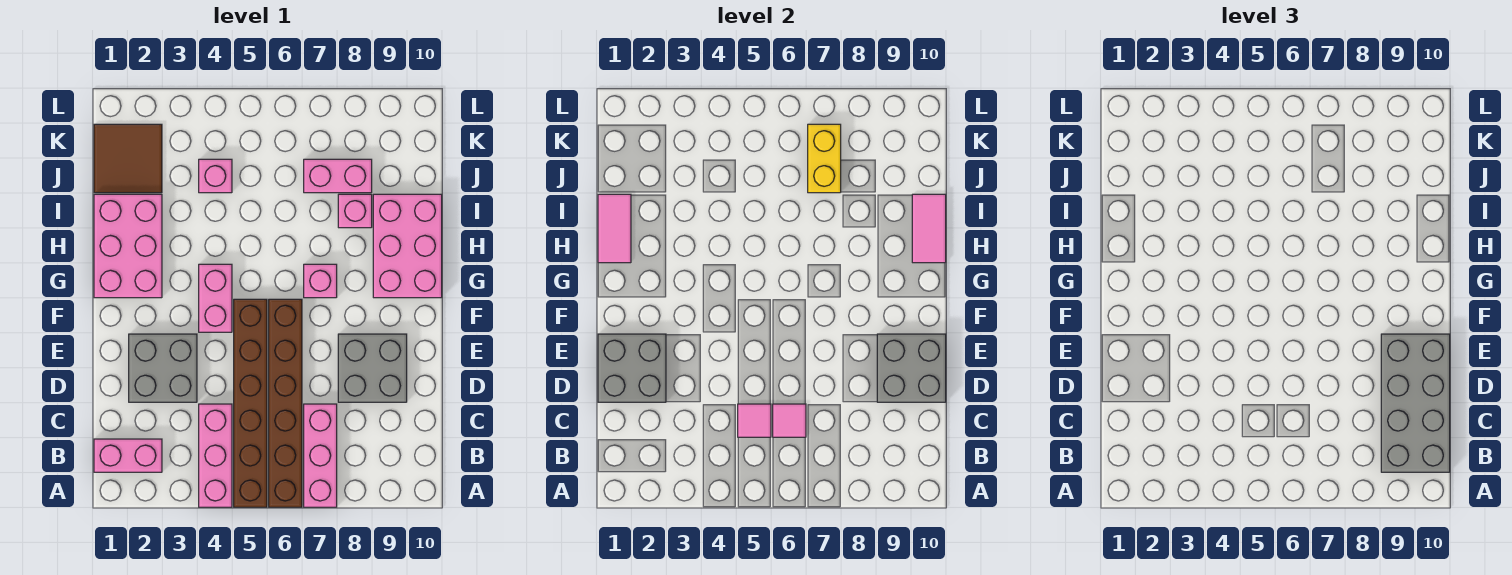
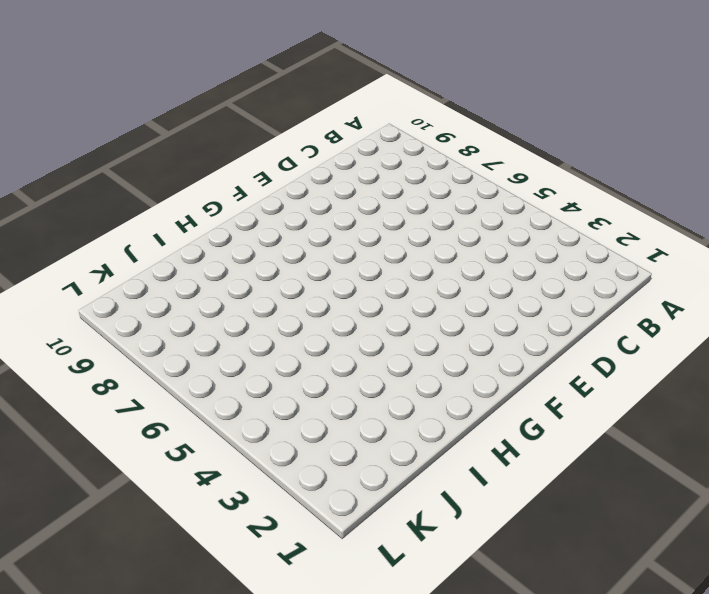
none -> pink 1x3 brick [199,404,232,507]
none -> brown 1x6 brick [234,299,267,507]
none -> brown 1x6 brick [269,299,302,507]

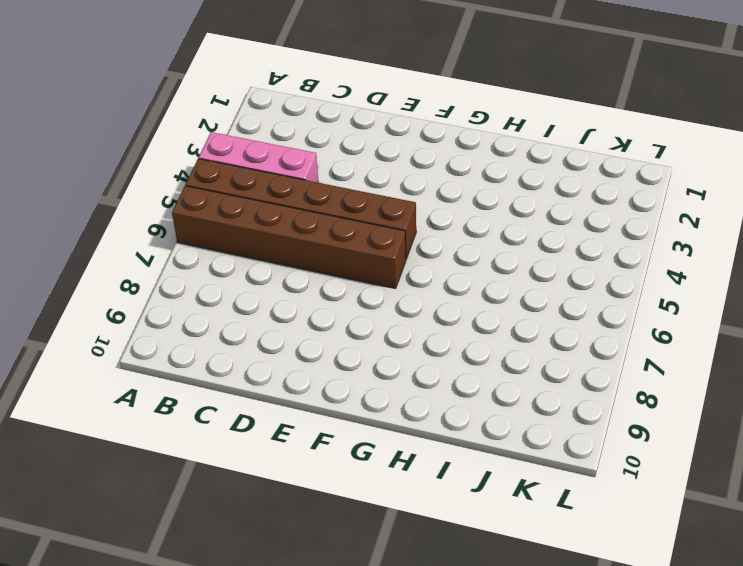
none -> pink 1x3 brick [304,404,337,507]
none -> pink 1x2 brick [94,439,162,472]
none -> grey 2x2 brick [129,334,197,402]

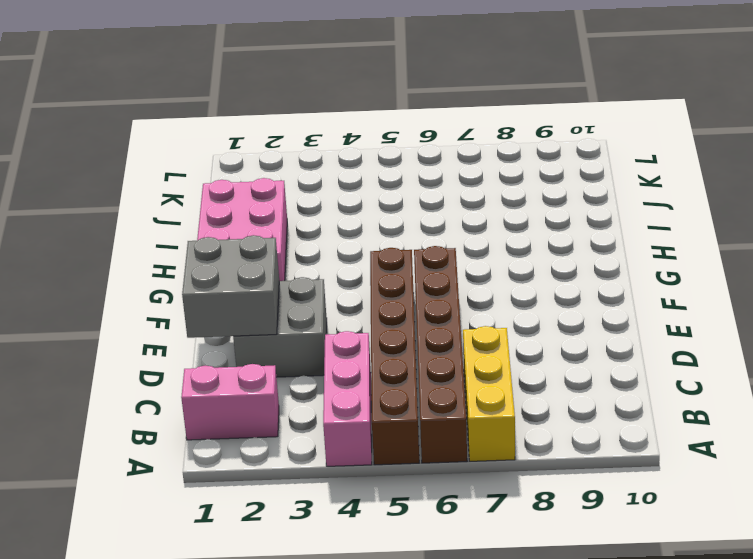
yellow 1x3 brick [463,326,515,461] -> pink 1x3 brick [304,404,337,507]
none -> grey 2x2 brick [338,334,407,402]
none -> pink 1x2 brick [199,264,232,332]
none -> pink 1x1 brick [304,264,337,298]

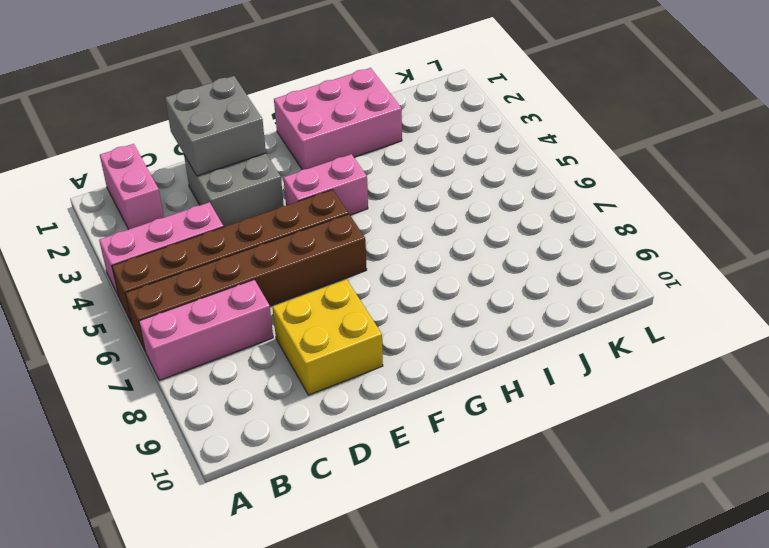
yellow 2x2 brick [273,279,383,395] -> grey 2x2 brick [338,334,407,402]
none -> pink 1x1 brick [304,264,337,298]
none -> pink 2x3 brick [373,194,442,298]
none -> pink 1x1 brick [338,194,372,228]

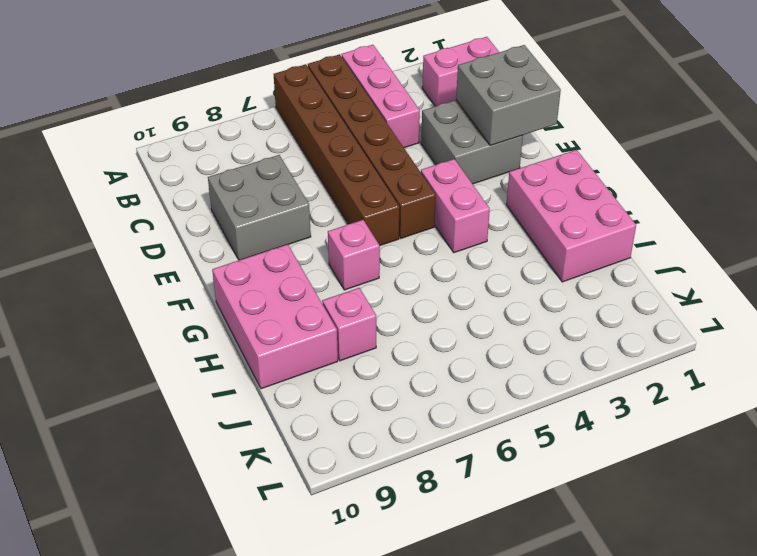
none -> pink 1x3 brick [304,404,337,507]
none -> brown 2x2 tile [94,124,162,193]
none -> pink 1x1 brick [199,159,232,193]

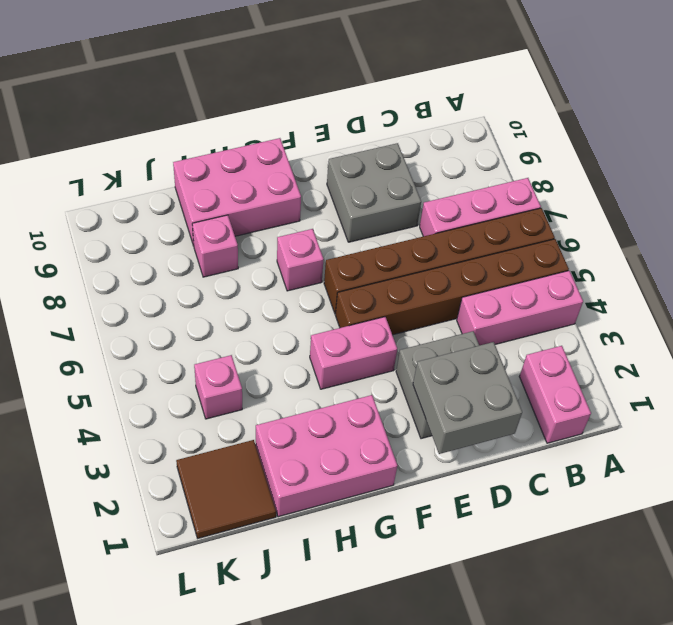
none -> pink 1x2 brick [304,159,372,193]
none -> pink 1x1 tile [738,404,771,437]
none -> pink 1x1 tile [773,404,806,437]

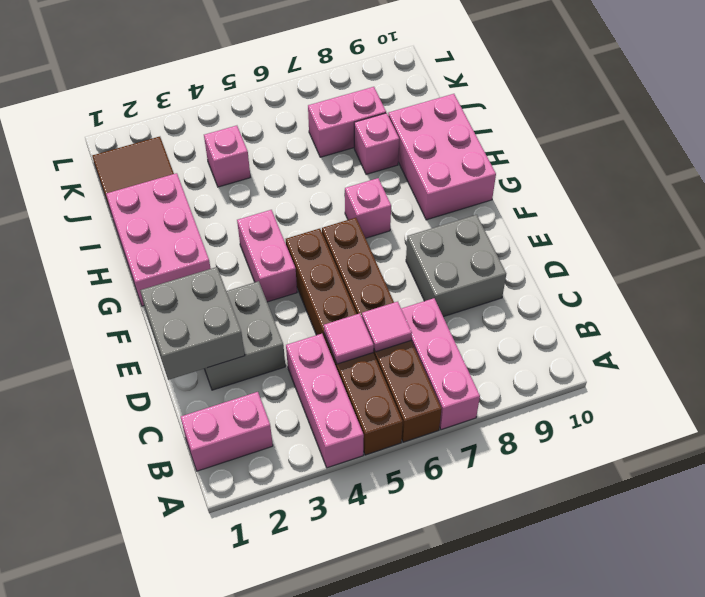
none -> grey 2x2 brick [877,334,946,402]
none -> pink 1x2 tile [598,194,631,263]
none -> pink 1x2 tile [912,194,946,263]

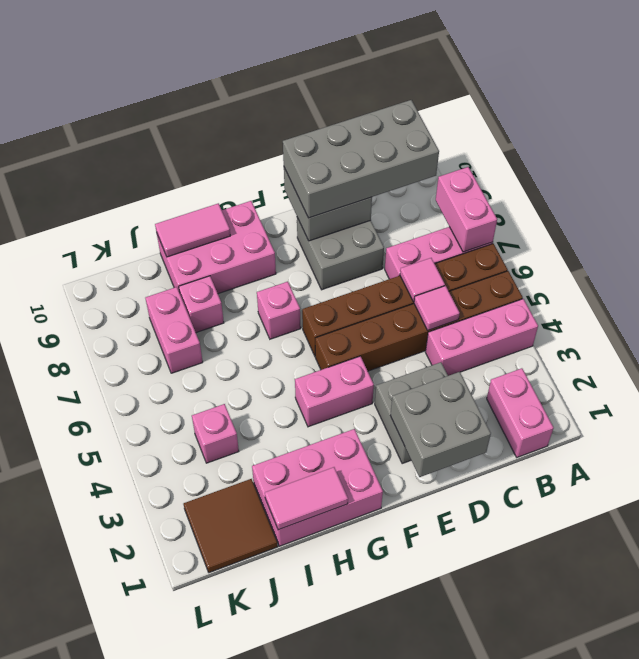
pink 1x2 brick [436,167,497,252] -> none
none -> yellow 1x2 brick [808,124,841,193]

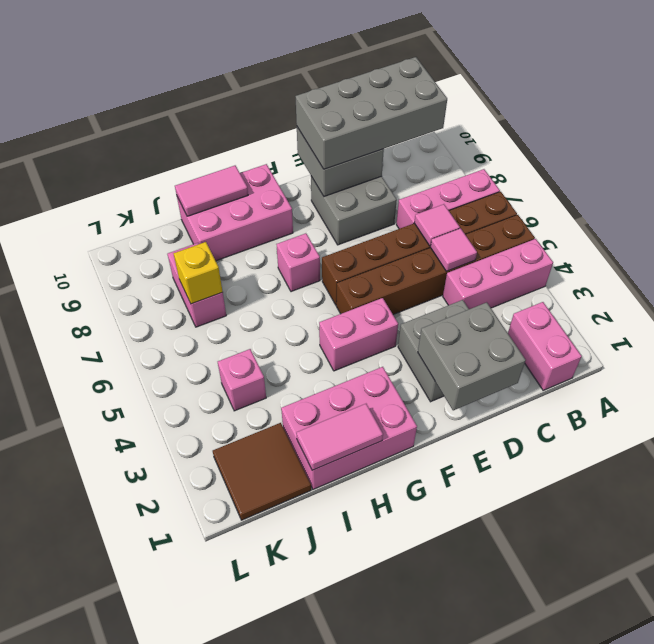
yellow 1x1 brick [173,242,223,304] -> yellow 1x2 brick [808,124,841,193]
none -> pink 1x1 brick [338,194,372,228]

